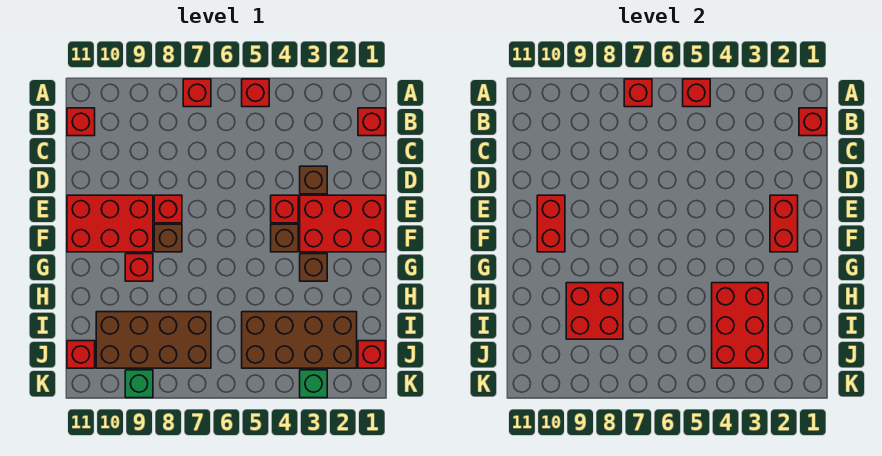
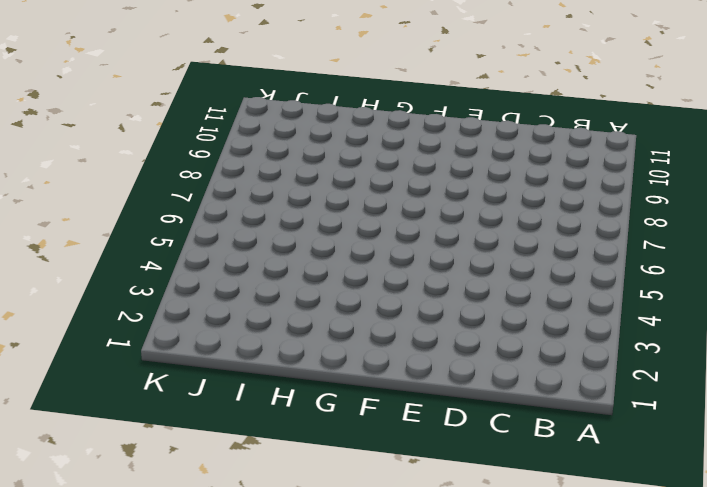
none -> red 1x1 brick [242,79,269,107]
none -> red 1x1 brick [183,79,211,107]
none -> red 1x1 brick [358,108,386,136]

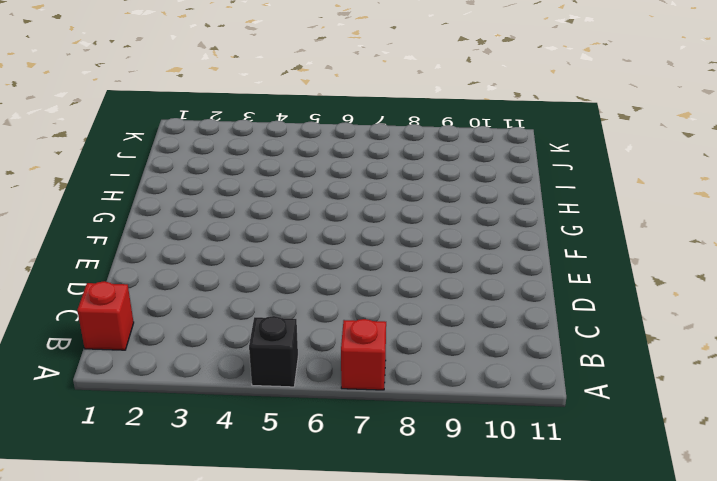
black 1x1 brick [249,316,298,387] -> red 1x1 brick [242,79,269,107]
none -> red 1x1 brick [67,108,95,136]
none -> brown 1x1 brick [300,166,327,194]
none -> red 2x3 brick [300,195,386,252]

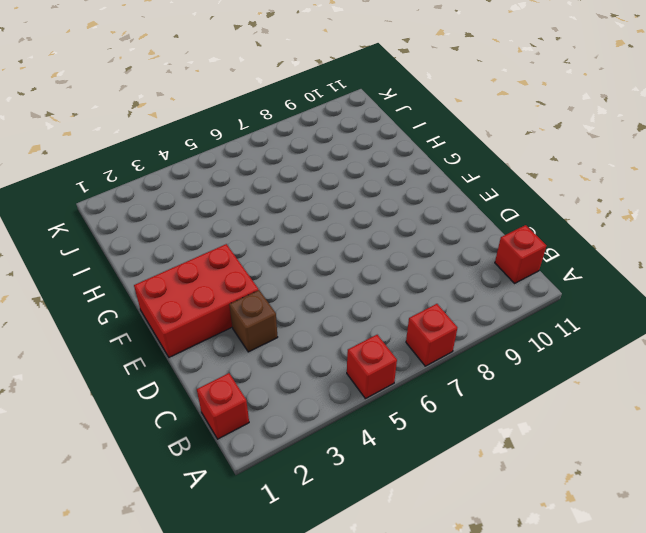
none -> red 1x1 brick [271,195,298,223]
none -> red 1x1 brick [154,195,182,223]
none -> red 2x3 brick [67,195,153,252]

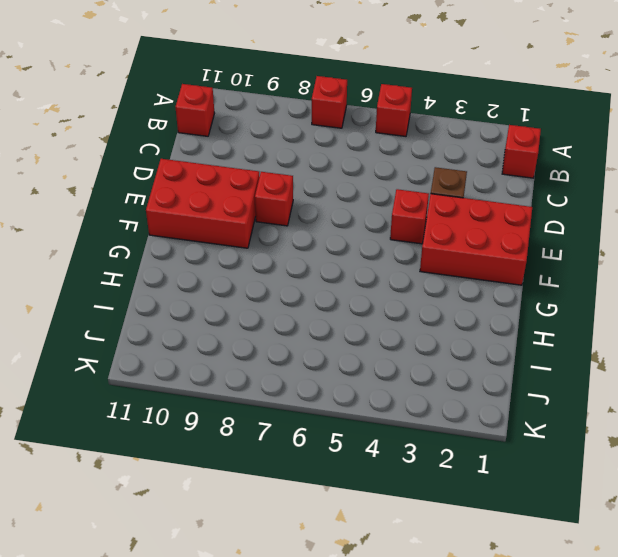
none -> brown 1x1 brick [271,224,298,252]
none -> brown 1x1 brick [154,224,182,252]
none -> brown 1x1 brick [300,254,327,281]

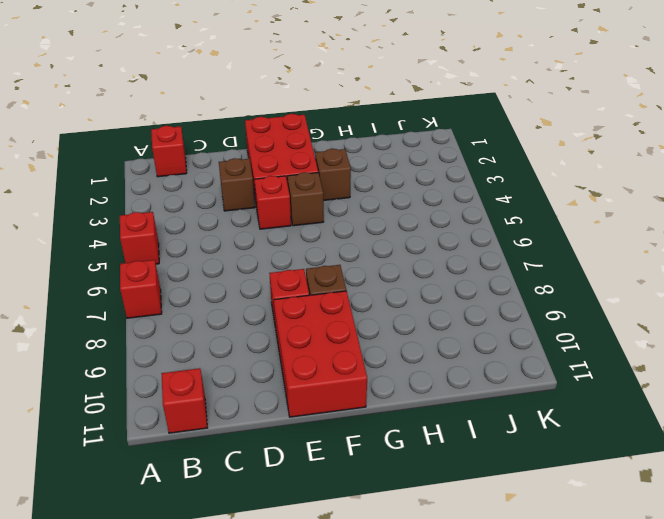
none -> red 1x1 brick [125,254,153,281]
none -> brown 2x4 brick [242,312,357,368]
none -> brown 2x4 brick [96,312,211,368]

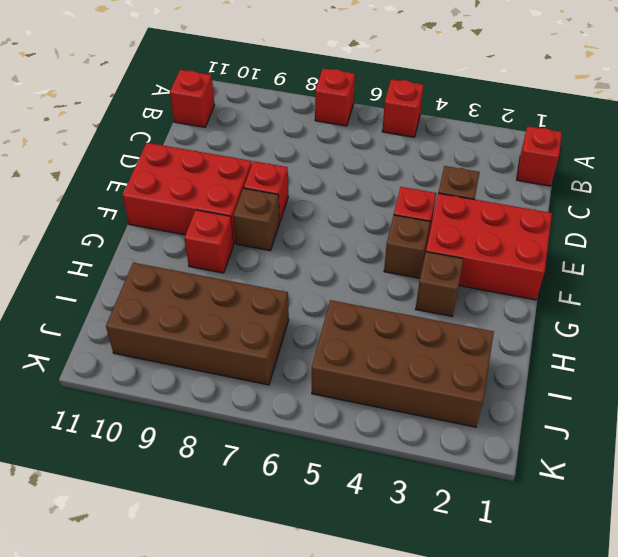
none -> red 1x1 brick [358,341,386,368]
none -> red 1x1 brick [67,341,95,368]
none -> green 1x1 brick [300,370,327,398]

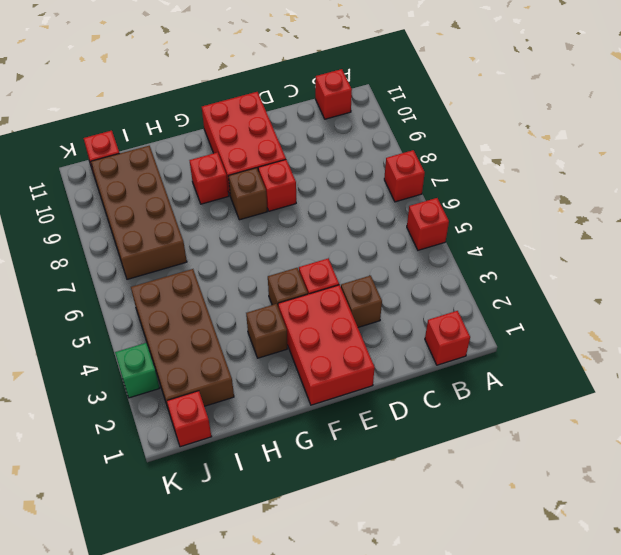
none -> green 1x1 brick [125,370,153,398]
none -> red 1x1 brick [683,79,710,107]
none -> red 1x1 brick [624,79,652,107]

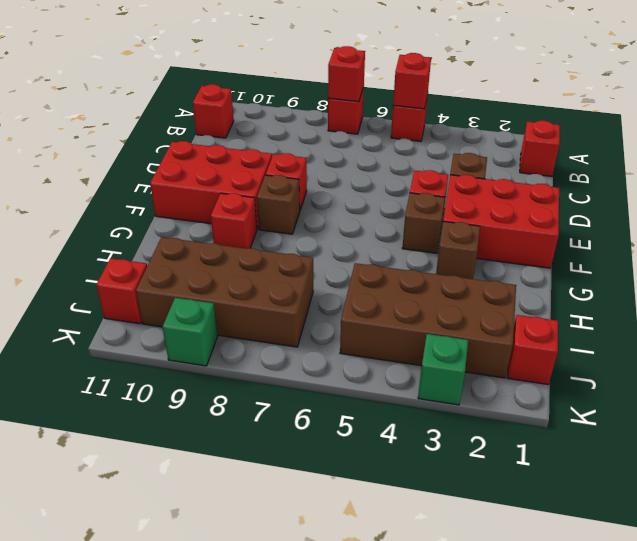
none -> red 1x1 brick [799,108,827,136]
none -> red 1x2 brick [770,195,798,252]
none -> red 1x2 brick [537,195,565,252]

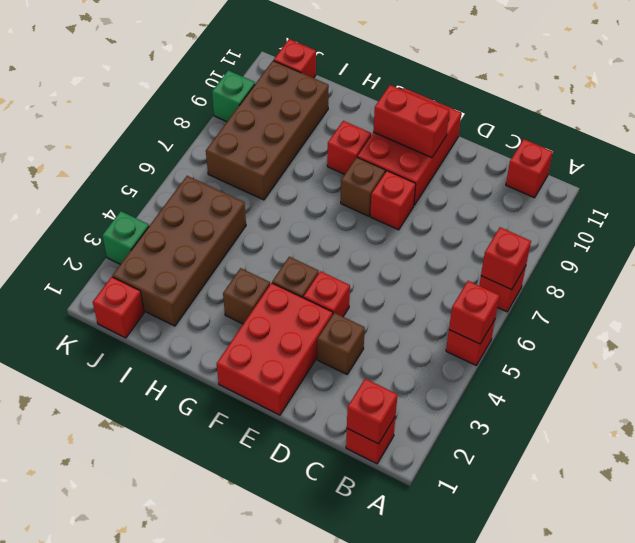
none -> red 1x2 brick [770,195,798,252]
none -> red 2x3 brick [712,283,768,368]
none -> red 2x2 brick [566,283,623,339]

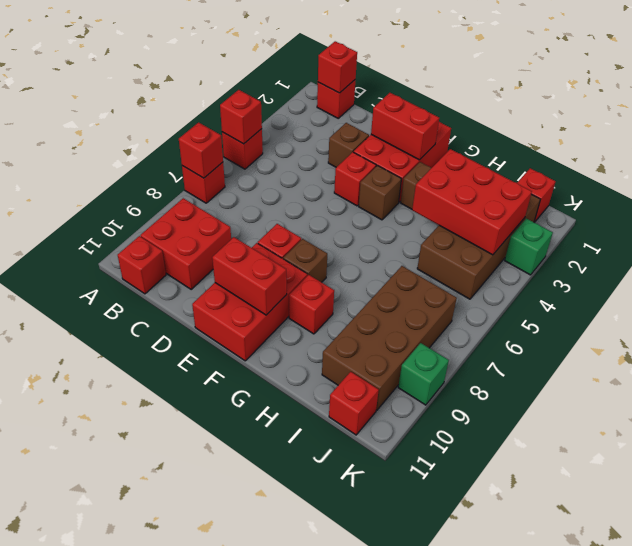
red 2x2 brick [140,198,231,289] -> red 2x2 brick moved to [566,283,623,339]

